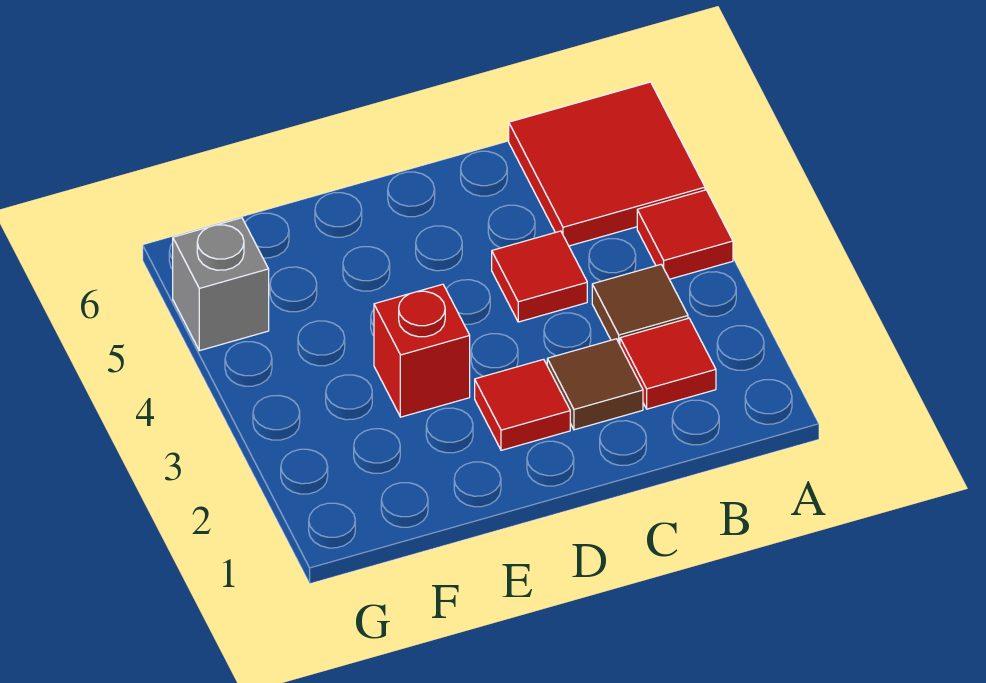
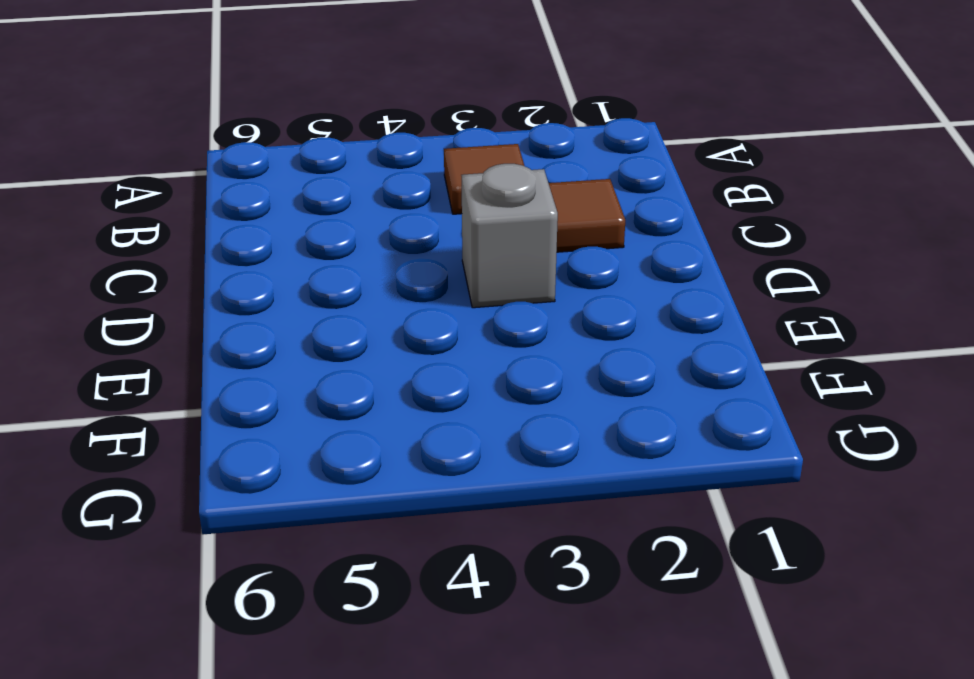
grey 1x1 brick [461,164,558,308] -> grey 1x1 brick moved to [173,218,269,351]
none -> red 1x1 tile [637,190,733,279]
none -> red 2x2 tile [509,82,705,246]

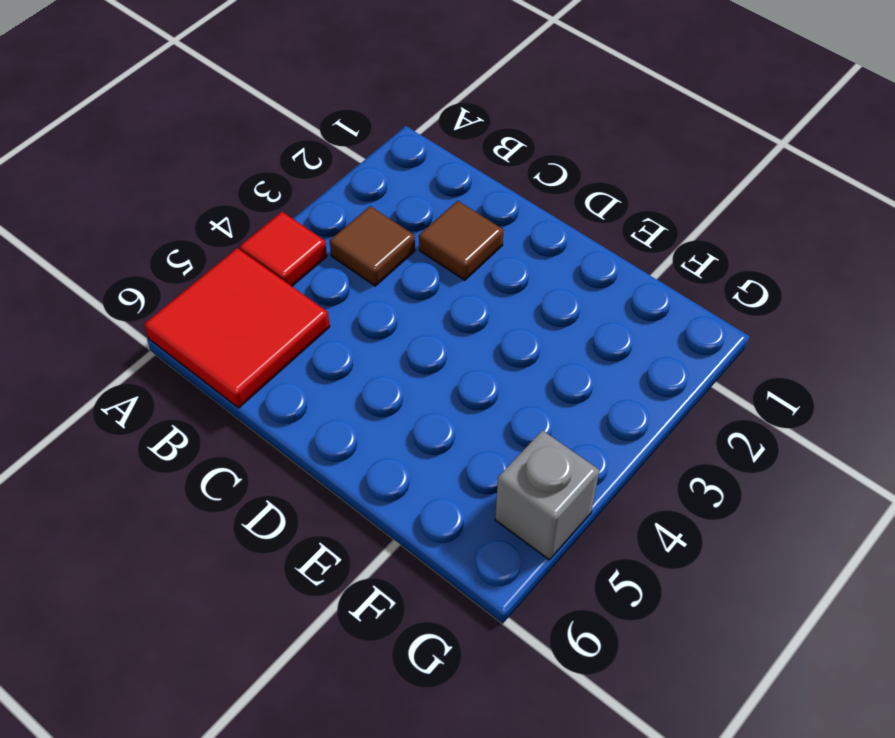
none -> red 1x1 tile [620,318,716,409]
none -> red 1x1 tile [492,231,587,322]

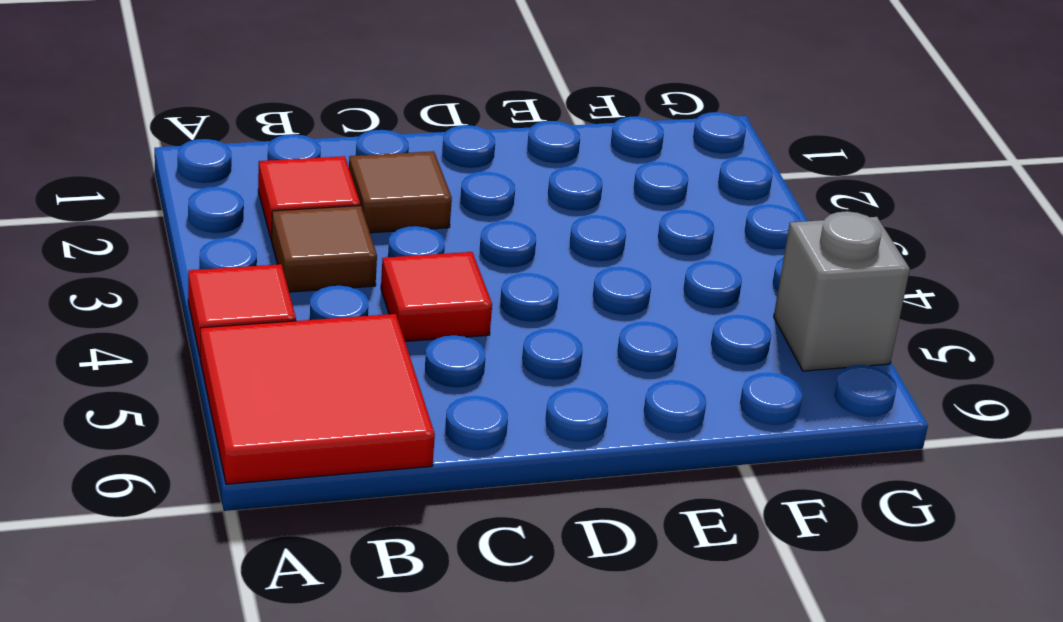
none -> red 1x1 tile [475,359,570,450]
none -> red 1x1 brick [374,284,470,417]

